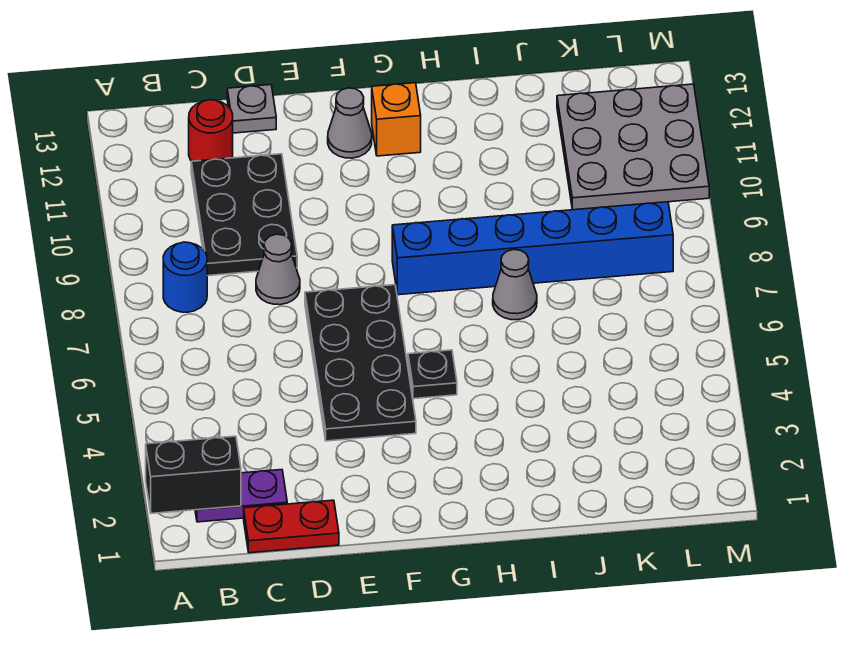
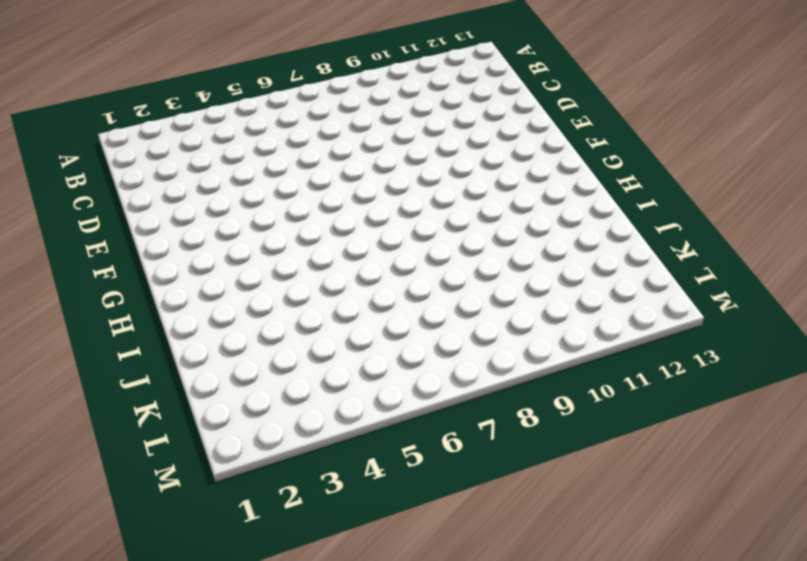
none -> purple 1x2 plate [195,470,287,522]
none -> blue 1x1 round brick [163,242,207,312]
none -> red 1x2 plate [244,500,339,553]

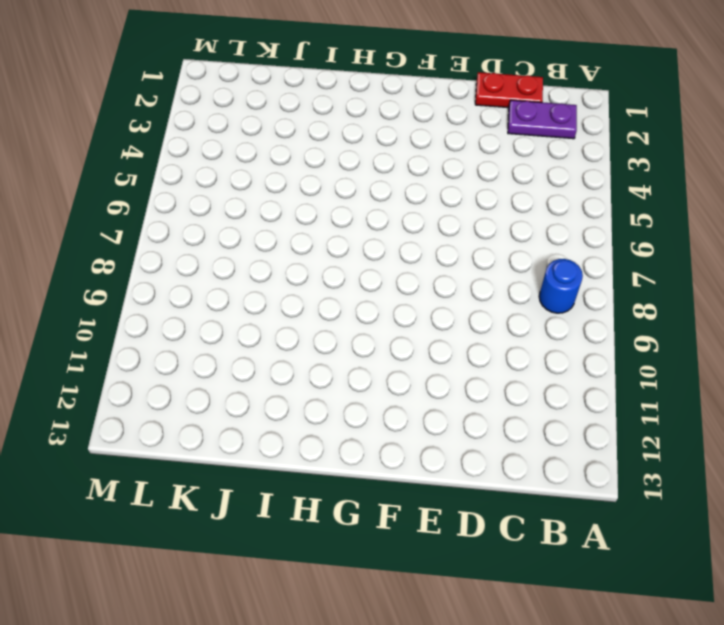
none -> black 2x3 plate [191,154,297,276]
none -> red 1x1 round brick [189,100,233,161]
none -> grey 1x1 cone [256,234,300,305]

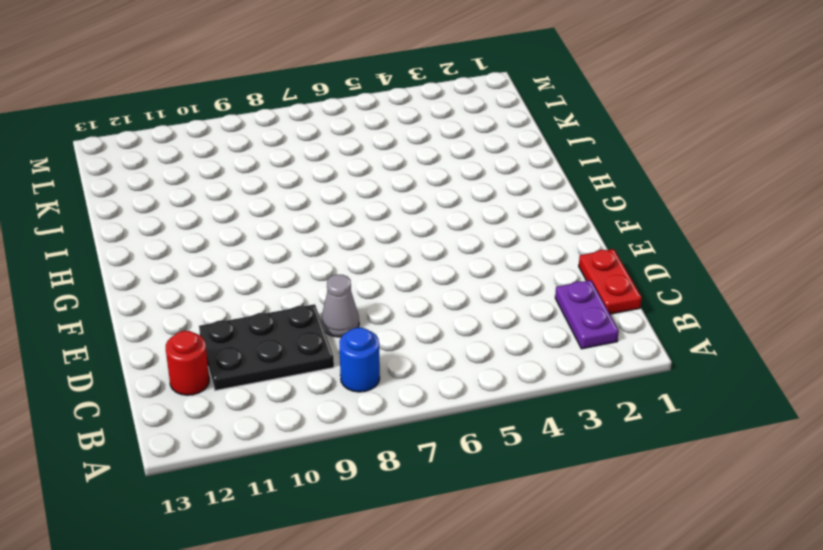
none -> grey 1x1 plate [227,85,276,133]
none -> black 2x4 plate [305,285,416,441]
none -> grey 1x1 cone [328,88,372,158]

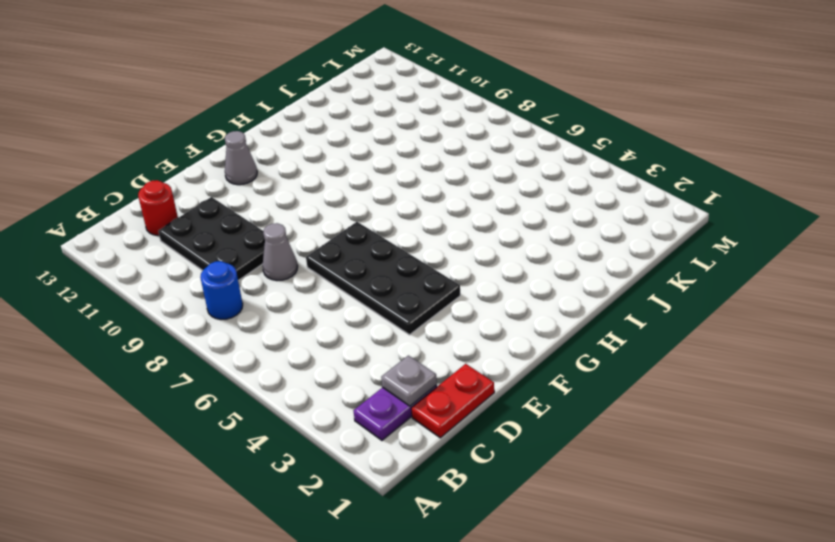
grey 1x1 plate [381,356,437,406] -> grey 1x1 plate moved to [227,85,276,133]
none -> black 1x1 plate [408,350,457,399]
none -> blue 1x6 brick [392,202,673,295]
none -> orange 1x1 brick [372,83,421,156]

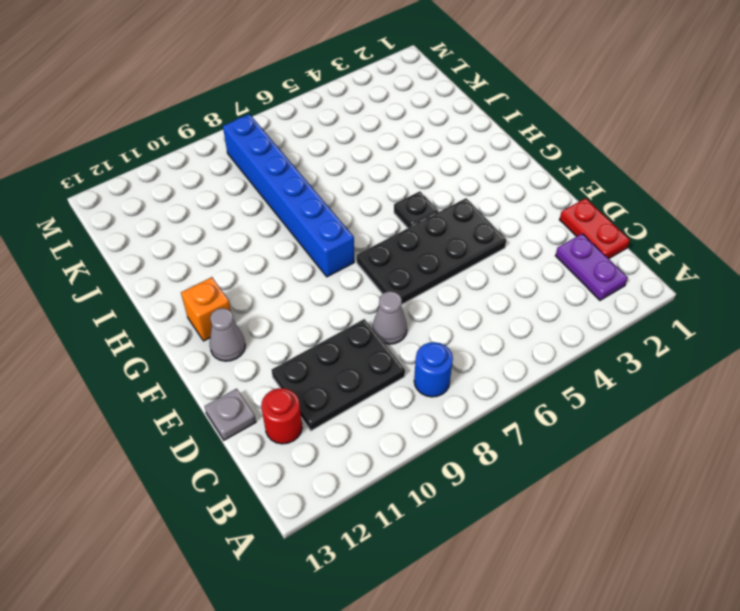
none -> grey 1x1 cone [493,250,537,320]
none -> grey 3x3 plate [557,84,709,210]
none -> black 1x2 brick [146,436,241,513]

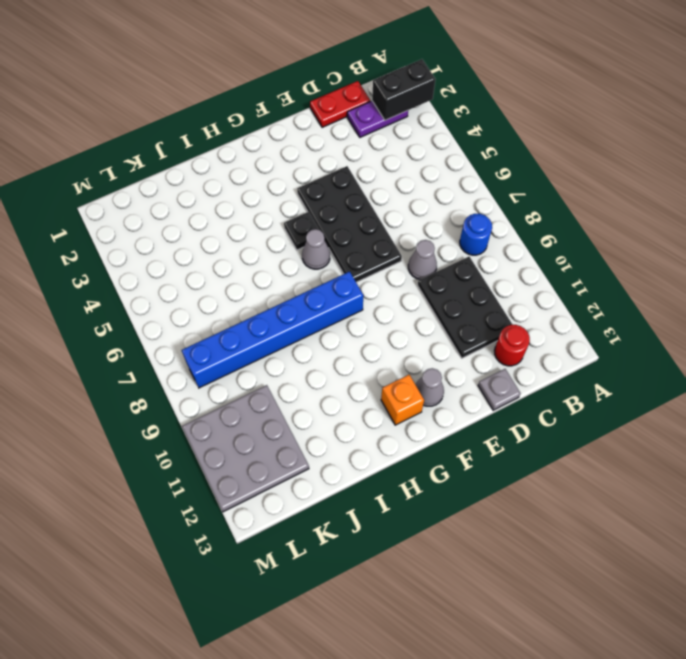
grey 1x1 cone [302,229,330,269] -> grey 1x1 cone moved to [493,250,537,320]

